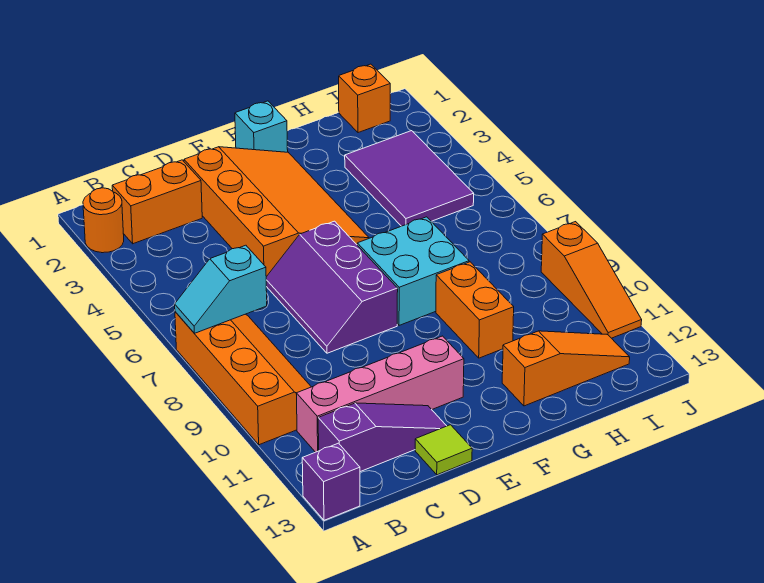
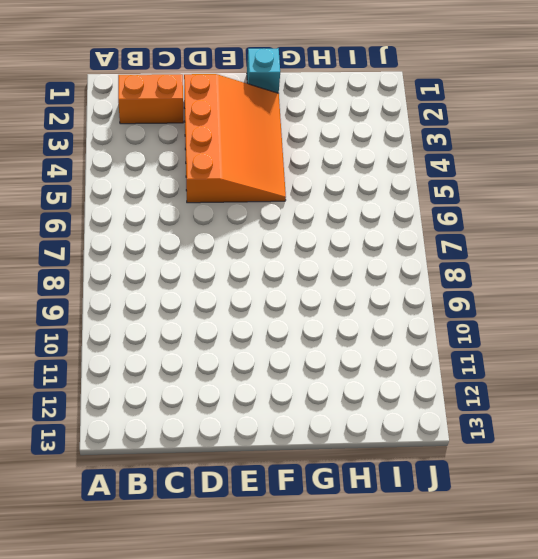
none -> orange 1x1 round brick [83,188,124,253]
none -> orange 2x4 slope [175,312,311,445]
none -> purple 1x1 brick [302,443,360,520]

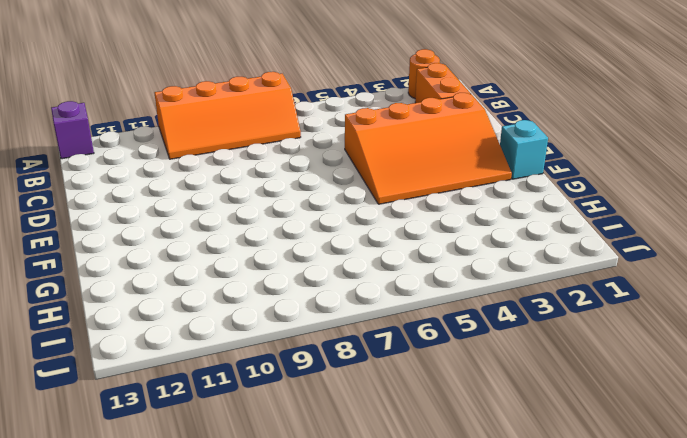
none -> pink 1x4 brick [296,336,464,452]
none -> purple 1x3 slope [318,403,446,472]
none -> purple 2x3 slope [266,221,398,353]

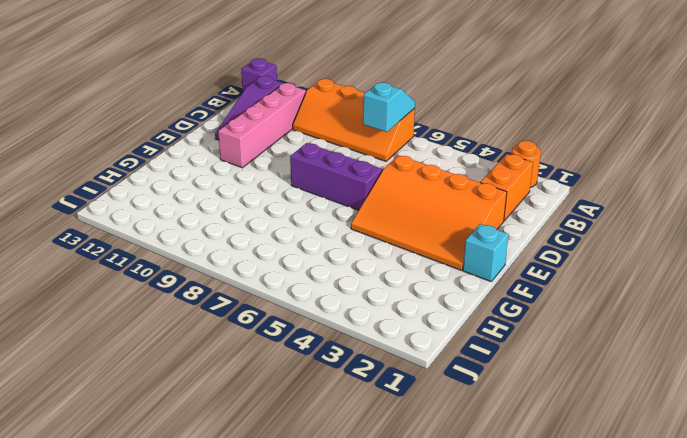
none -> lime 1x1 tile [415,425,472,475]
none -> cyan 2x2 brick [357,217,469,325]
none -> orange 1x2 brick [436,262,514,358]

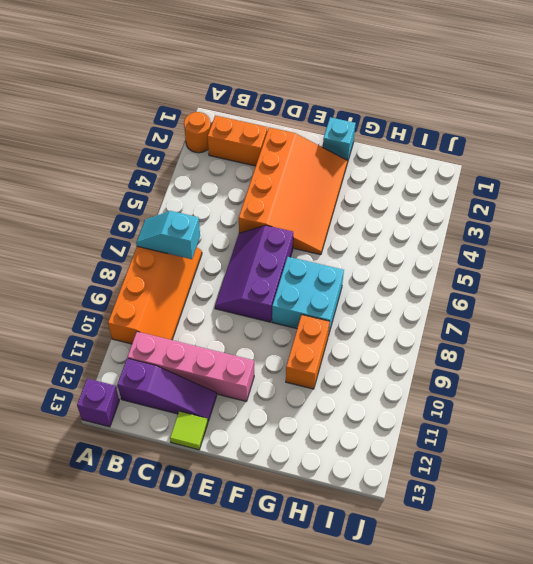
none -> orange 1x3 slope [502,331,630,406]
none -> purple 2x3 tile [345,131,474,226]
none -> orange 1x1 brick [339,64,390,133]

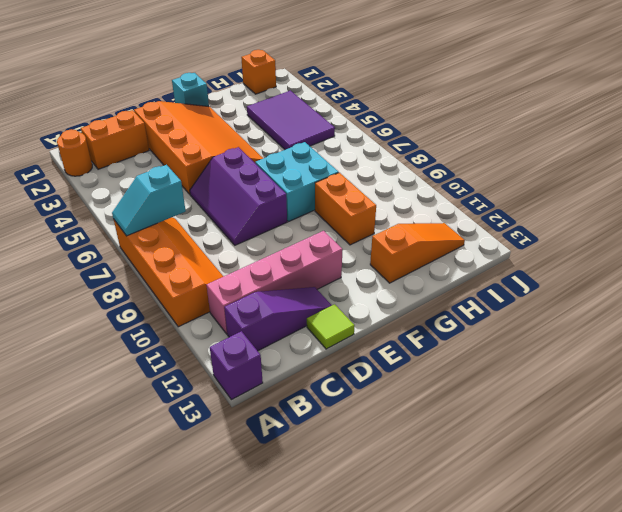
none -> orange 1x3 slope [541,222,642,338]

